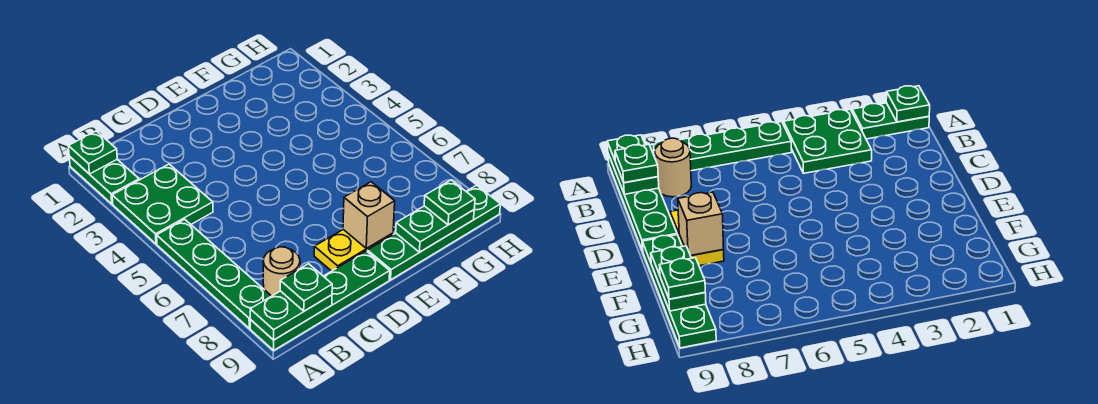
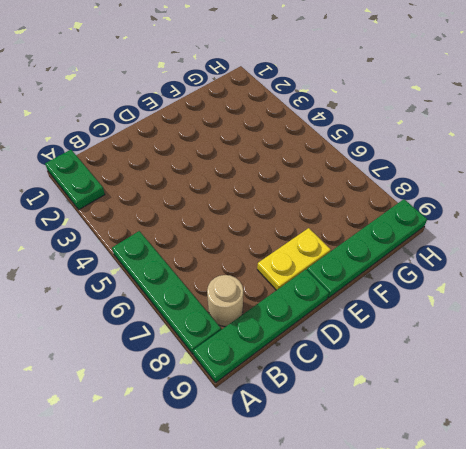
none -> green 2x2 plate [112,164,213,244]
none -> green 1x1 plate [68,131,117,174]
none -> green 1x2 plate [250,291,332,340]

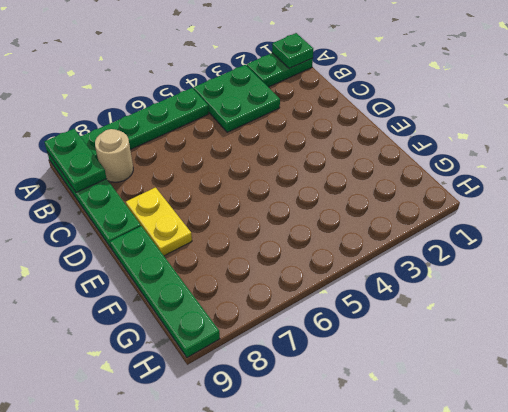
none -> tan 1x1 brick [343,182,395,249]
none -> green 1x2 plate [396,206,474,252]
none -> green 1x1 plate [280,264,332,311]

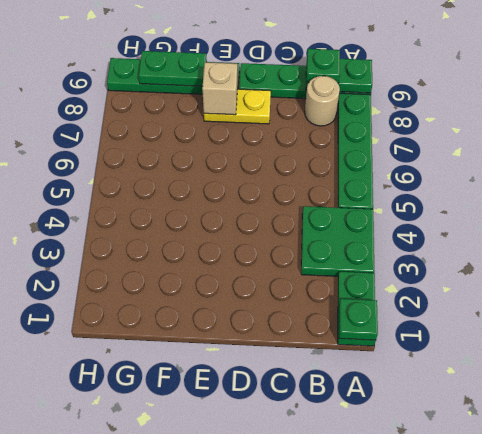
none -> green 1x1 plate [424,180,475,225]

